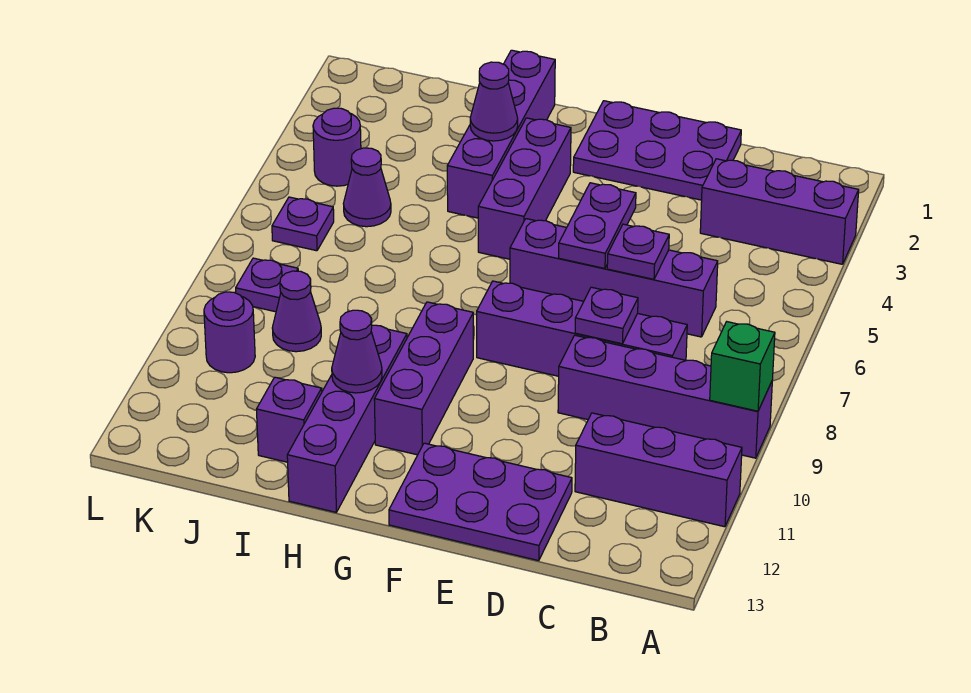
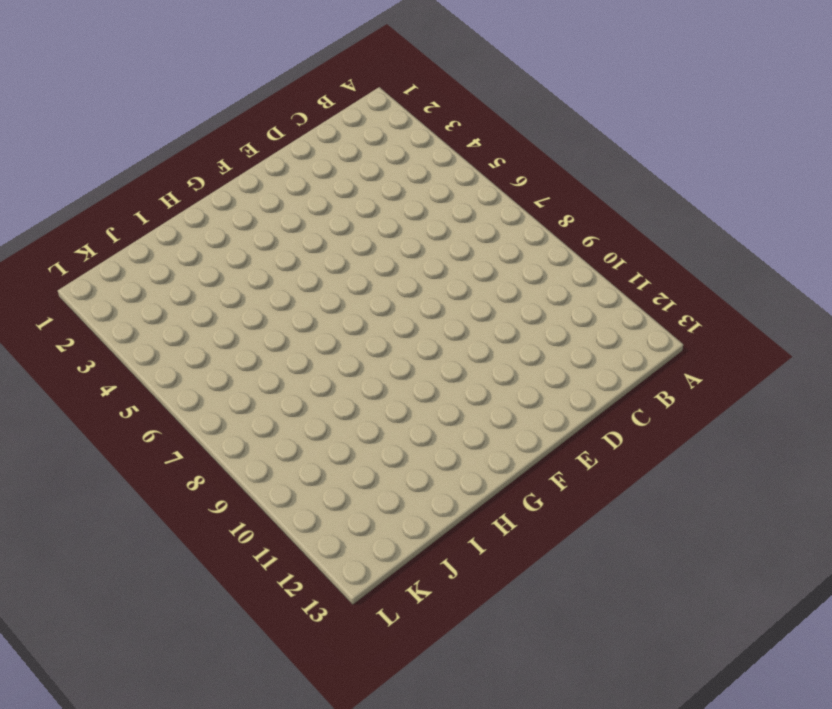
none -> purple 1x3 brick [700,159,859,264]
none -> purple 1x4 brick [558,335,772,458]
none -> purple 1x3 brick [575,413,742,527]

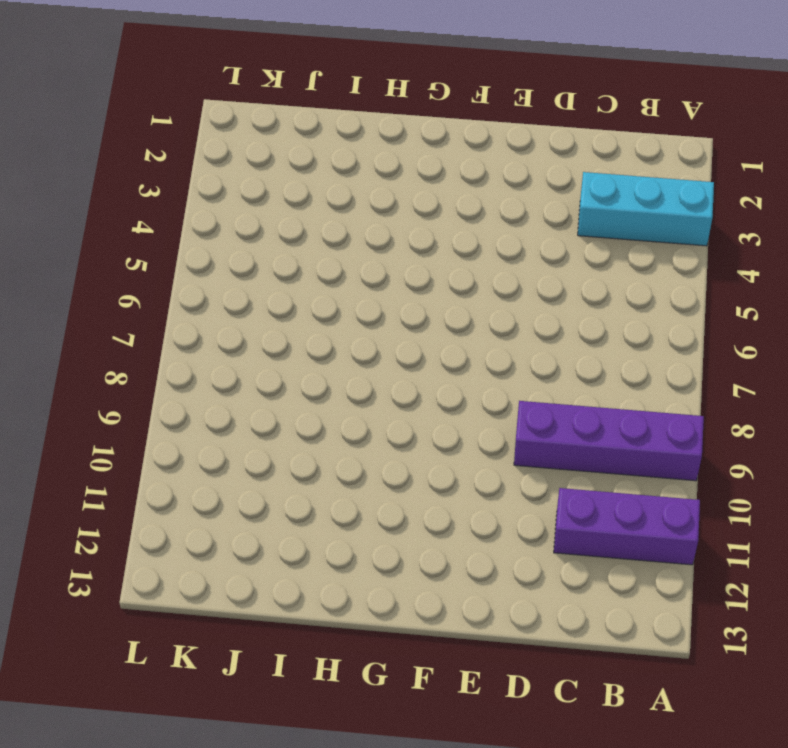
cyan 1x3 brick [578,172,714,246] -> purple 1x3 brick [700,159,859,264]
none -> purple 1x4 brick [510,219,718,337]
none -> purple 1x4 brick [477,281,687,376]
none -> purple 2x3 plate [573,101,741,200]

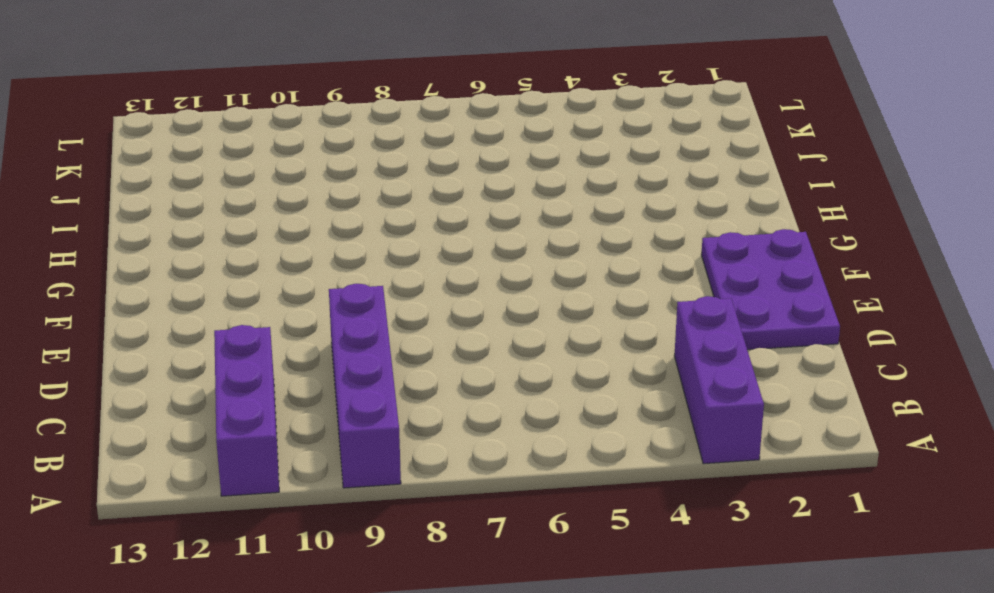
none -> purple 1x4 brick [510,219,718,337]
none -> purple 1x4 brick [477,281,687,376]
none -> purple 2x3 plate [389,443,572,561]

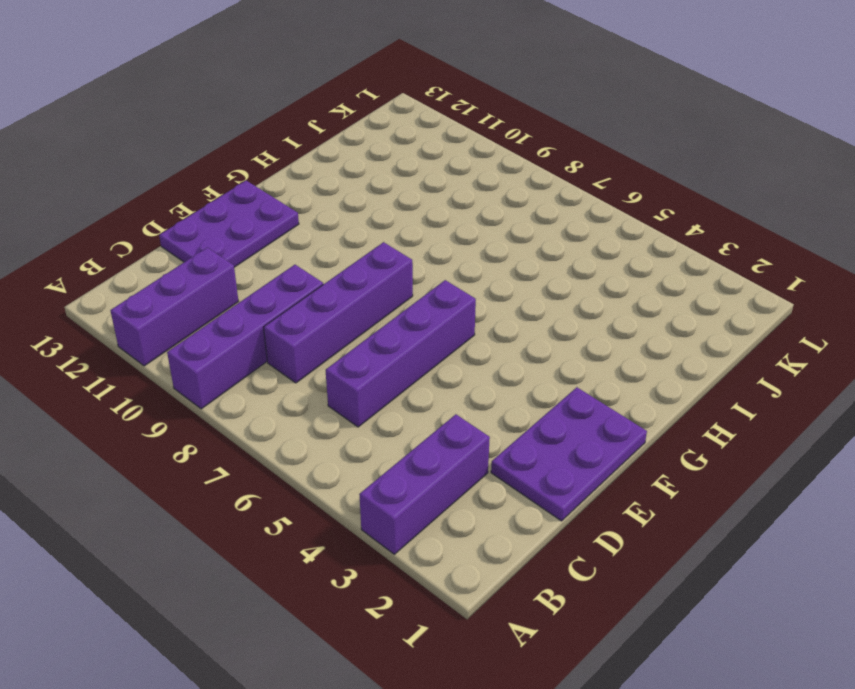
none -> purple 1x3 brick [478,118,571,259]
none -> purple 1x3 brick [374,302,473,455]
none -> purple 1x4 brick [447,50,555,218]

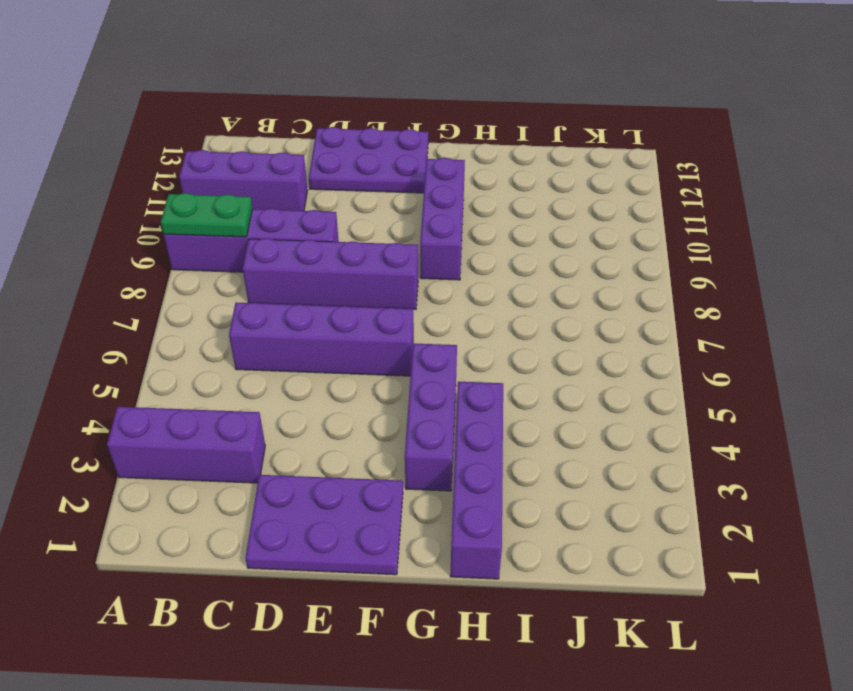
green 1x2 plate [161,193,252,237] -> green 1x1 brick [710,322,775,411]
none -> purple 1x4 brick [287,325,407,512]
none -> purple 1x1 brick [256,377,322,462]
none -> purple 1x1 cone [343,148,391,227]

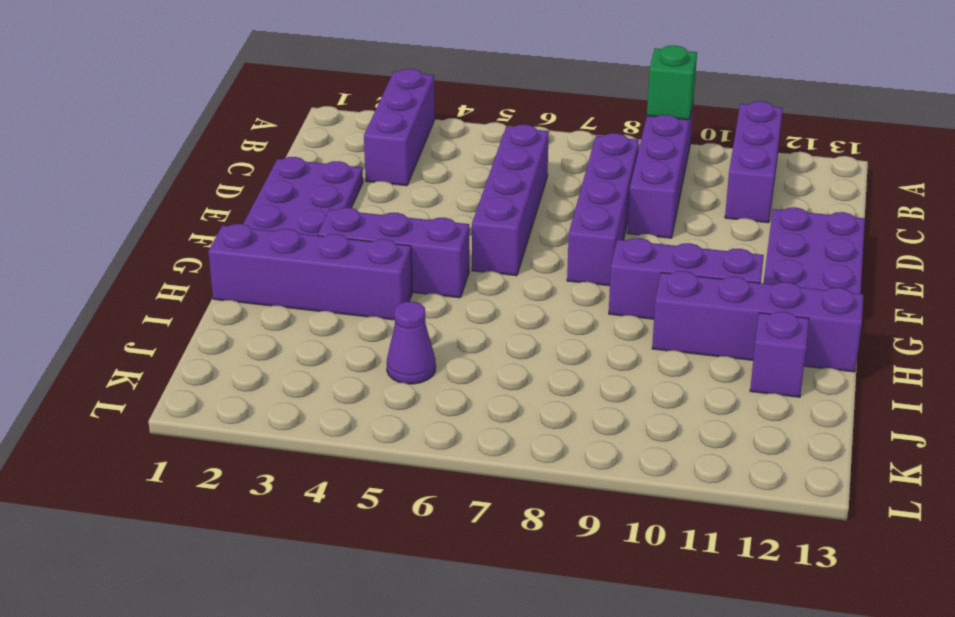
none -> purple 1x1 cone [272,271,321,352]
none -> purple 1x1 round brick [313,108,361,186]
none -> purple 1x1 plate [272,197,334,251]

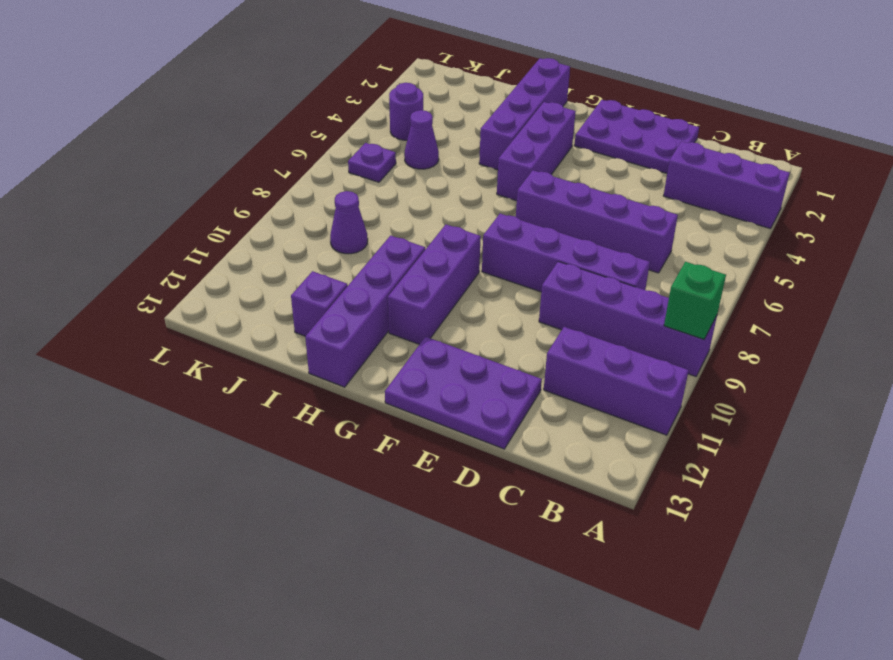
none -> purple 1x1 plate [236,258,298,312]
none -> purple 1x1 round brick [204,292,255,373]
none -> purple 1x1 plate [607,224,669,279]

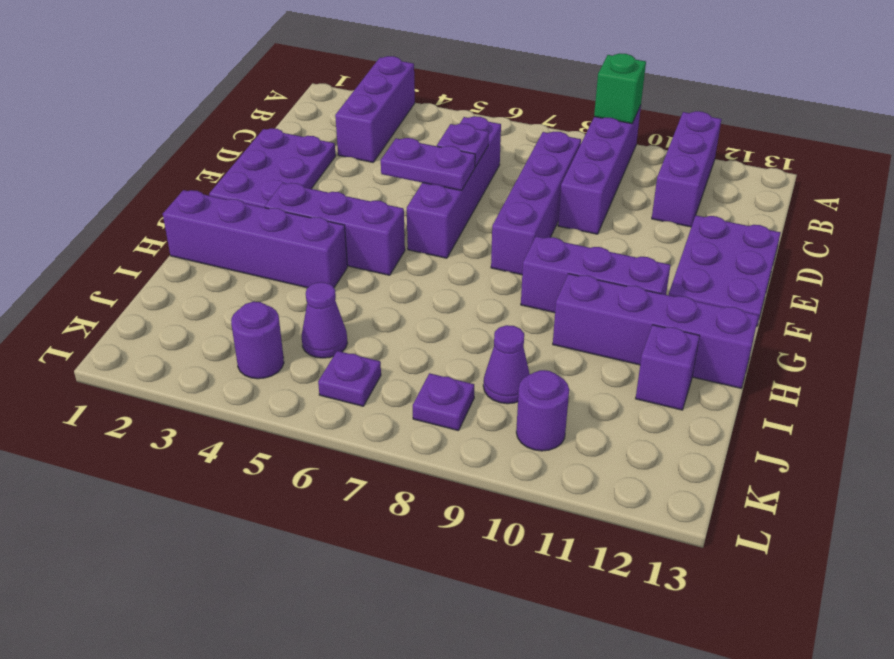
none -> purple 1x1 plate [575,287,638,344]
none -> purple 1x1 cone [470,62,518,141]
none -> purple 1x1 cone [332,310,382,393]

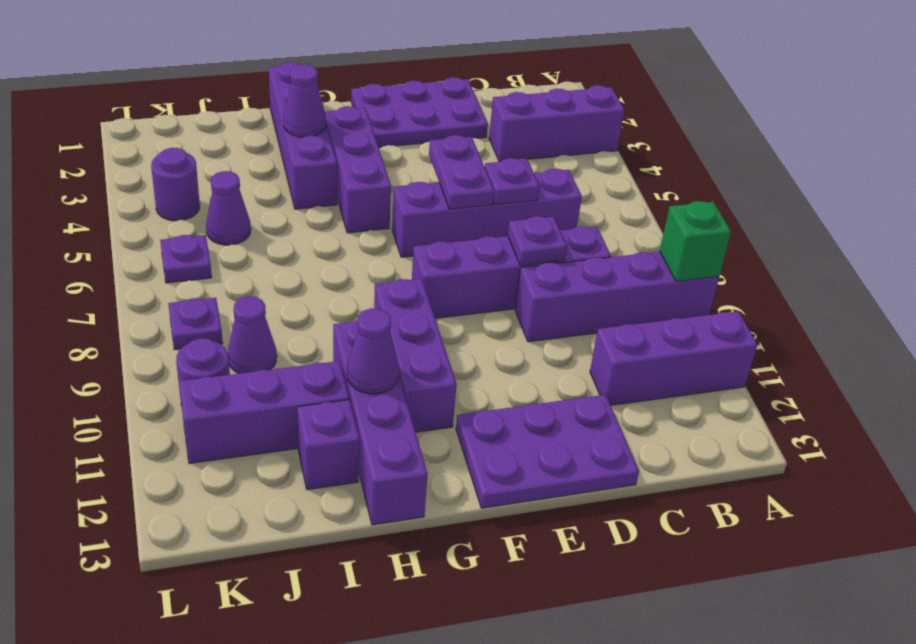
purple 1x3 brick [179,361,349,463] -> none

